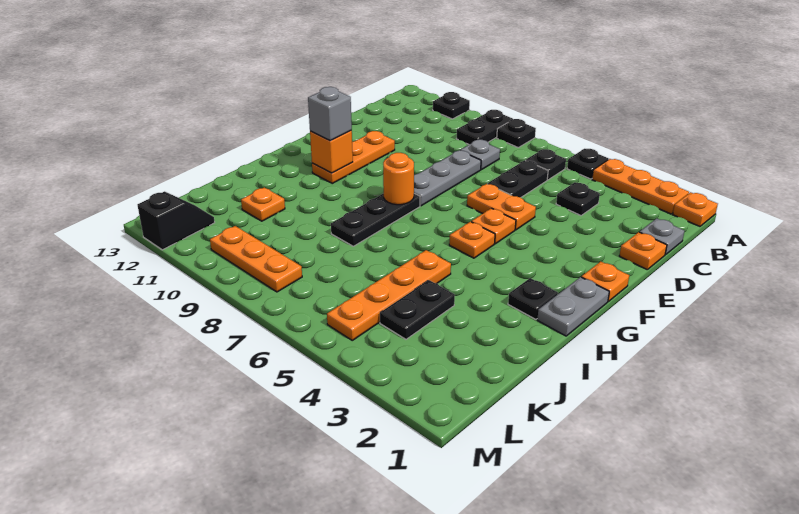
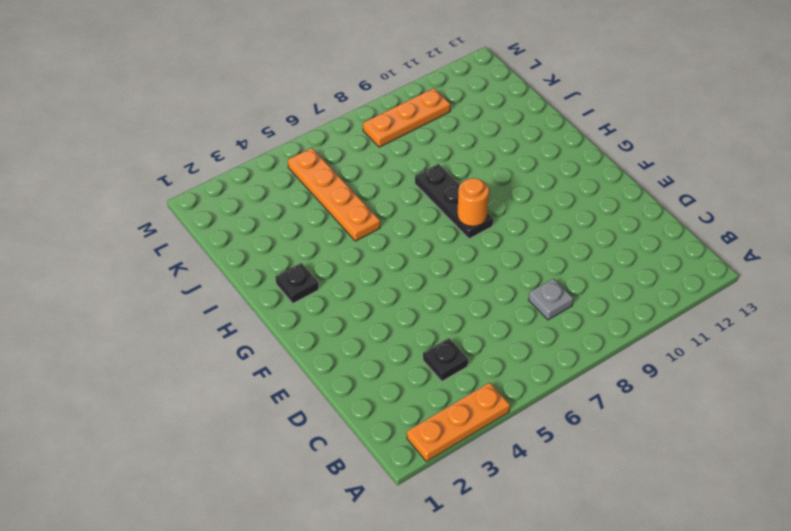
none -> orange 1x1 plate [673,192,718,226]
none -> black 1x1 plate [567,149,609,179]
none -> black 1x1 plate [497,119,536,147]

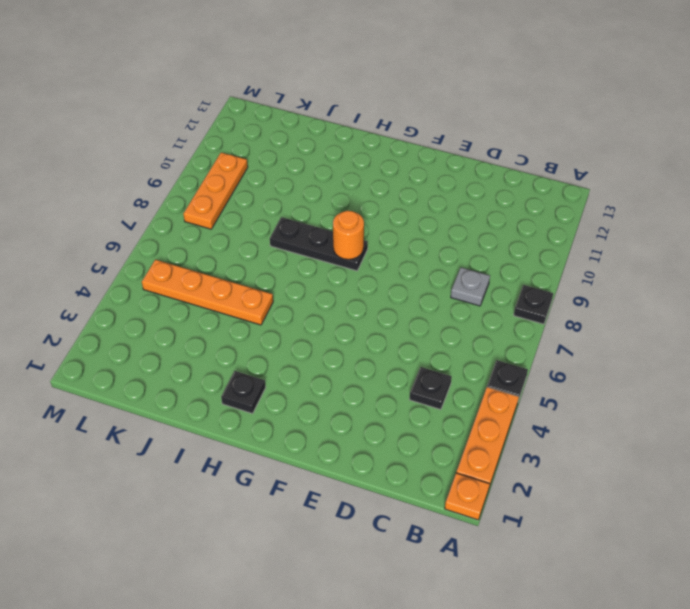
none -> black 1x2 plate [456,110,513,144]
none -> black 1x1 plate [433,92,470,119]
none -> black 1x1 plate [526,149,566,180]

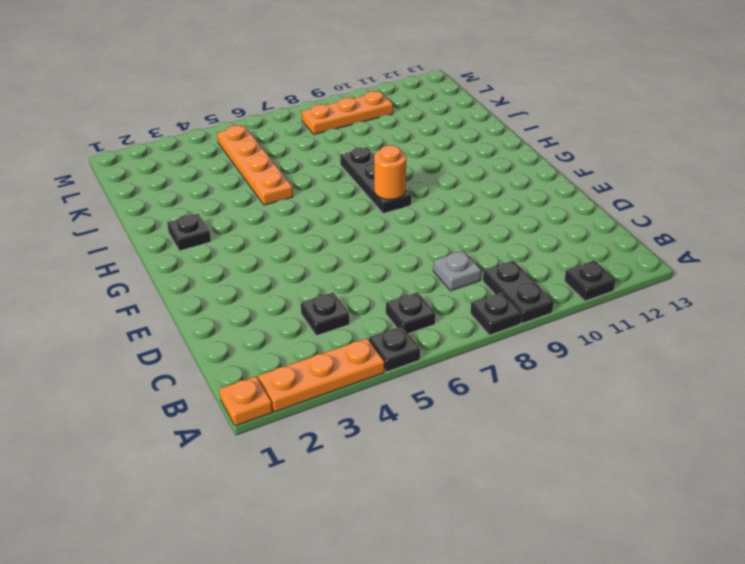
none -> grey 1x1 plate [640,218,684,255]
none -> black 1x2 plate [488,160,548,197]
none -> orange 1x1 plate [619,232,667,270]

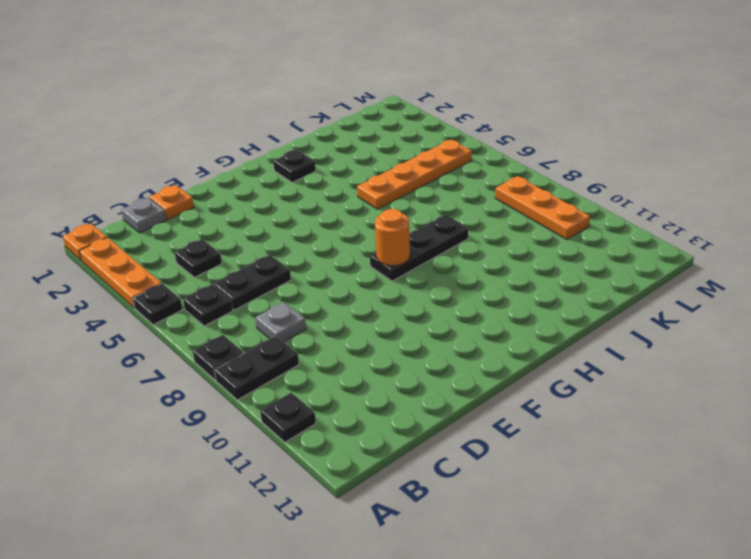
none -> grey 1x3 plate [414,151,481,206]
none -> orange 1x2 plate [467,184,536,230]
none -> orange 1x3 plate [312,131,395,183]

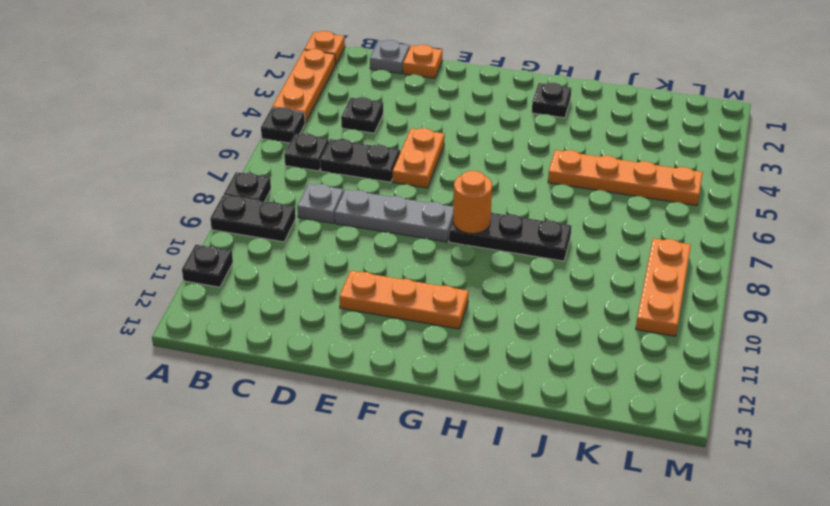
none -> orange 1x1 plate [581,262,629,301]
none -> orange 1x1 plate [471,208,516,244]
none -> grey 1x2 plate [537,277,609,336]

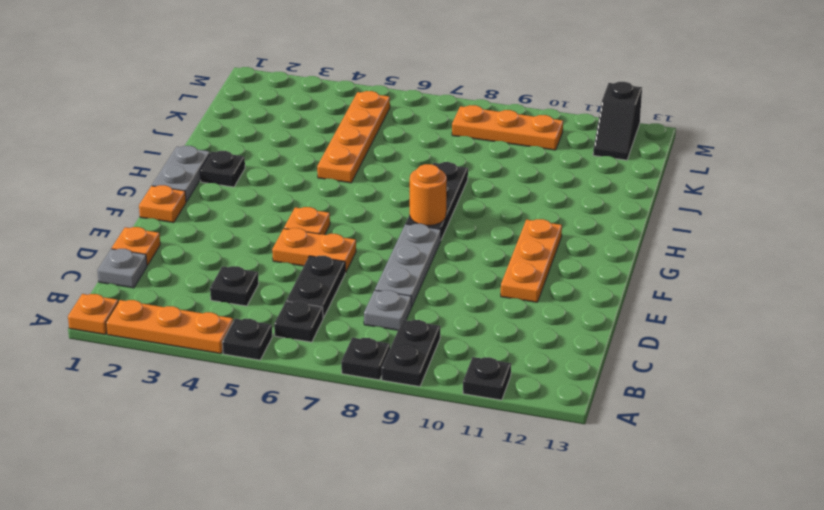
none -> orange 1x1 plate [449,222,495,258]
none -> black 1x2 plate [380,280,455,339]
none -> orange 1x1 plate [241,187,285,221]

